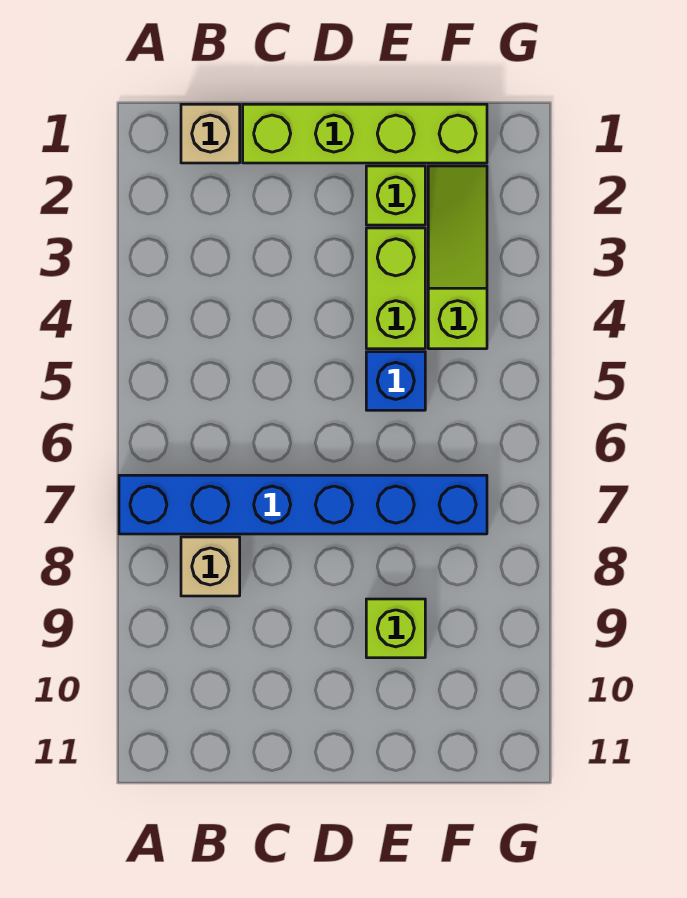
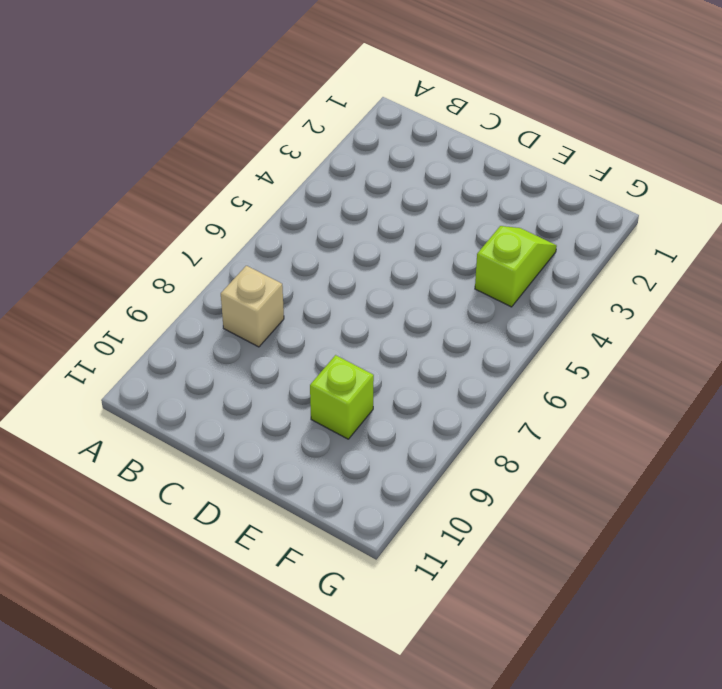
lime 1x2 slope [475,226,557,307] -> lime 1x3 slope [428,166,487,349]
none -> blue 1x6 brick [119,475,487,534]
none -> tan 1x1 brick [181,104,240,163]

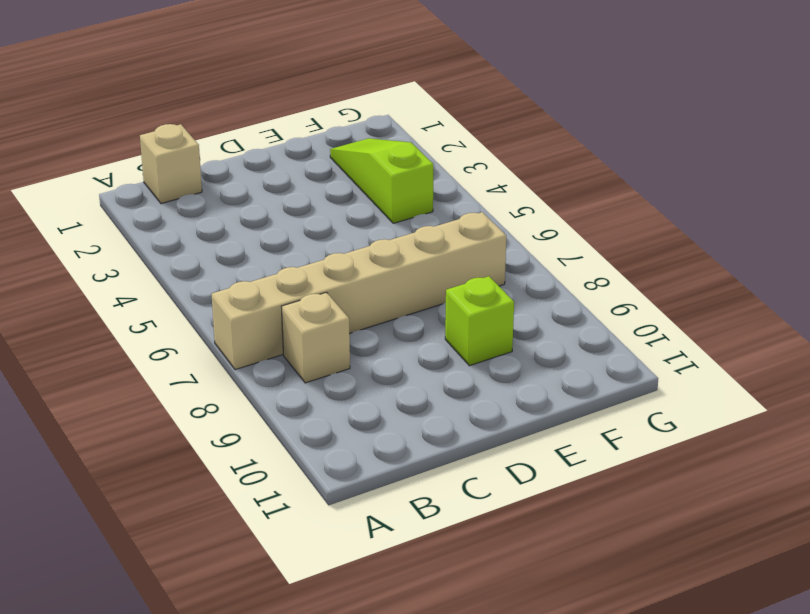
tan 1x6 brick [212,212,506,370] -> blue 1x6 brick [119,475,487,534]
none -> lime 1x4 brick [243,104,487,163]
none -> lime 1x1 brick [366,166,425,225]

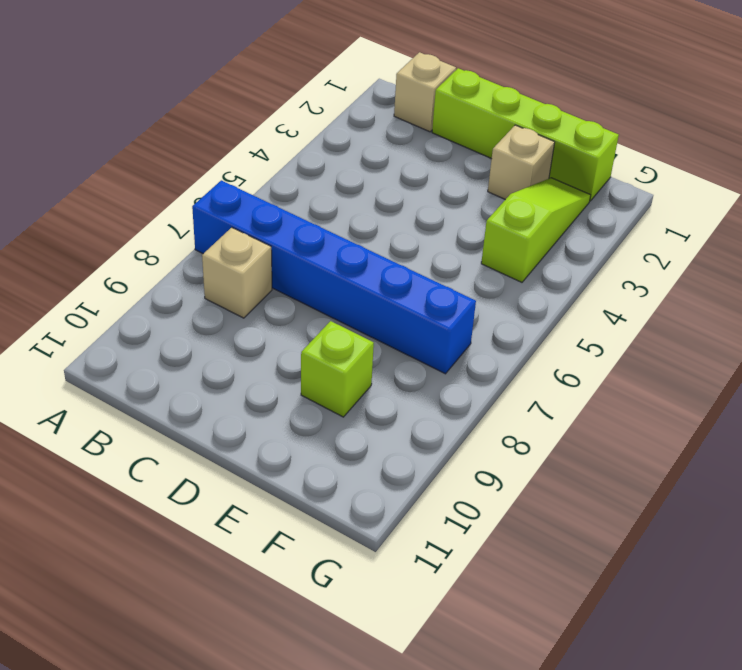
tan 1x1 brick [488,125,555,200] -> lime 1x1 brick [366,166,425,225]
none -> lime 1x2 brick [366,228,425,349]
none -> blue 1x1 brick [366,352,425,410]

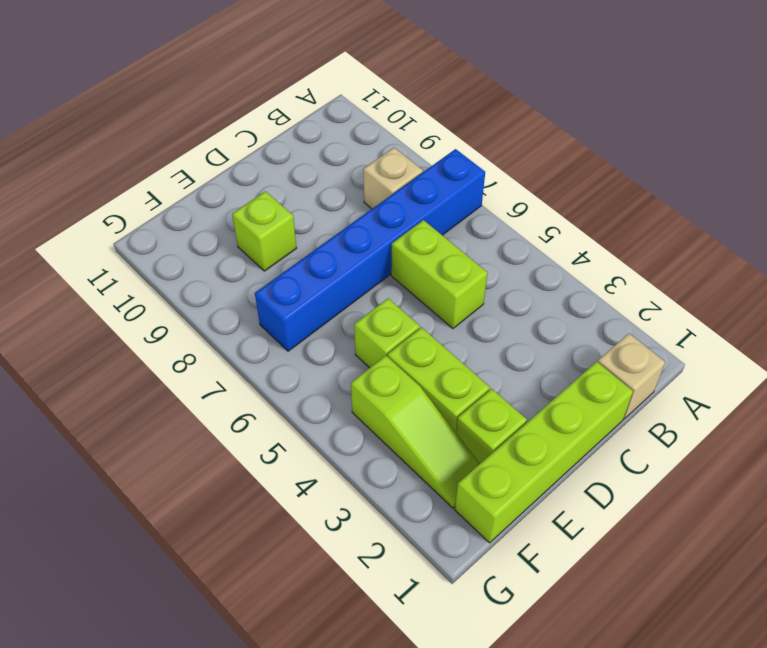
lime 1x2 brick [391,220,487,329] -> none
lime 1x1 brick [354,298,420,368] -> blue 1x1 brick [366,352,425,410]

